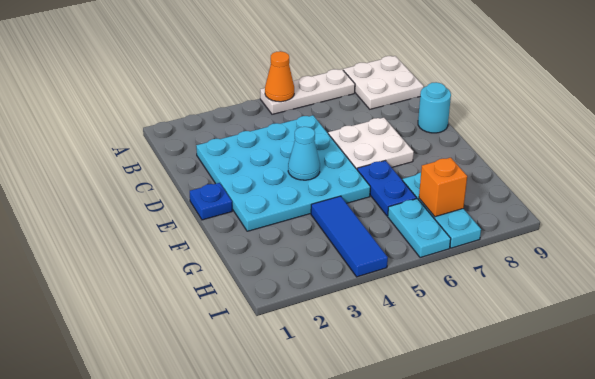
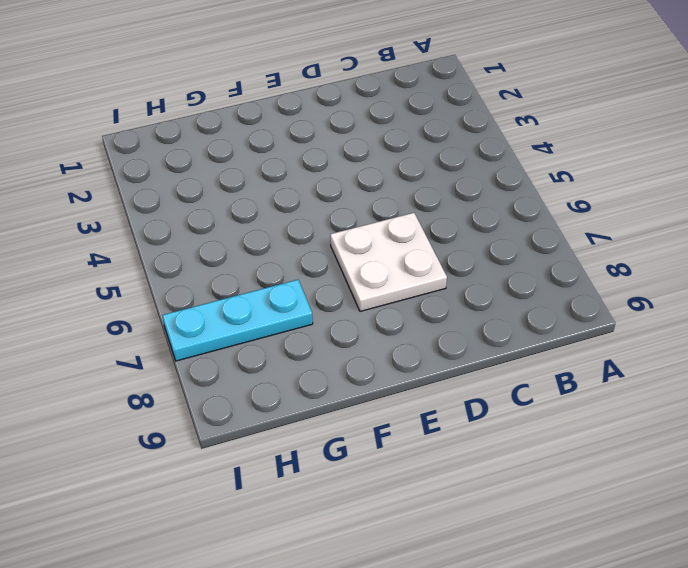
none -> white 1x3 plate [260,69,355,114]
none -> white 2x2 plate [343,56,424,109]
none -> cyan 4x4 plate [196,115,370,231]

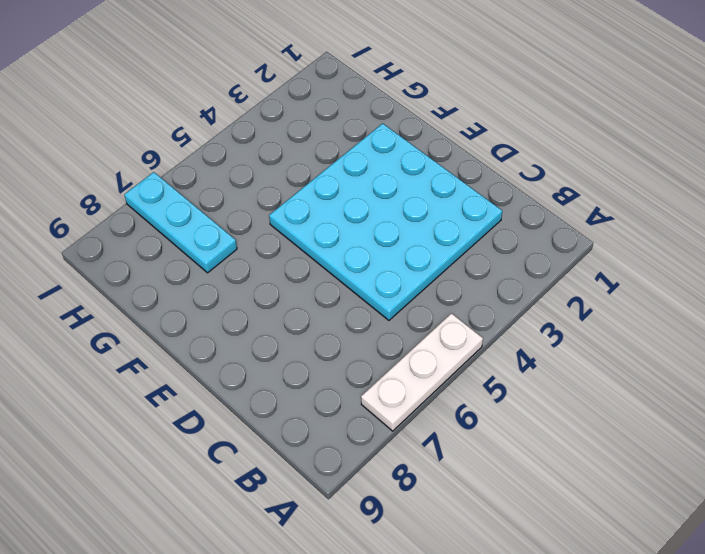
none -> white 2x2 plate [343,56,424,109]
none -> white 2x2 plate [328,118,414,169]
none -> cyan 1x1 round brick [418,82,451,133]

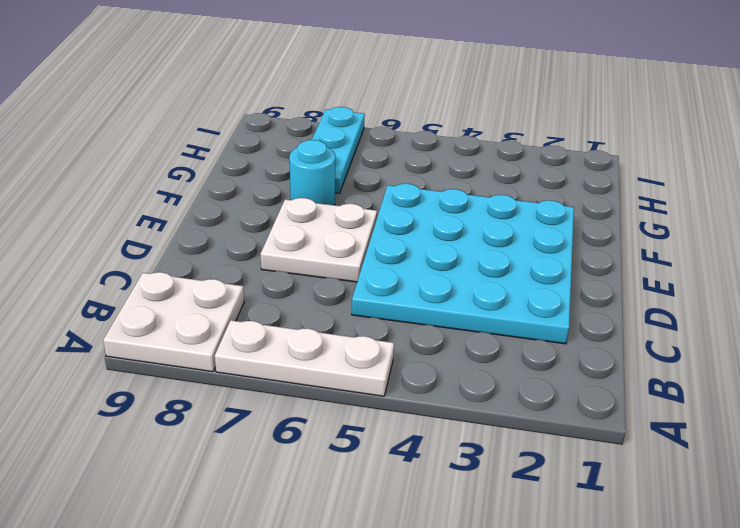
cyan 1x1 round brick [289,140,335,205] -> cyan 1x1 round brick moved to [418,82,451,133]
none -> blue 1x1 plate [190,183,232,220]
none -> blue 1x2 plate [357,161,417,216]
none -> blue 1x3 tile [311,196,388,277]

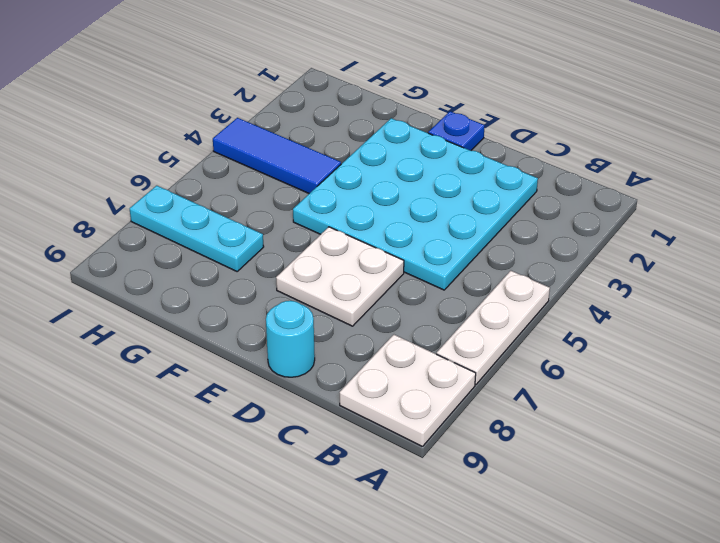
none -> blue 1x2 plate [357,161,417,216]
none -> cyan 1x2 plate [388,199,451,258]
none -> orange 1x1 cone [265,51,294,102]

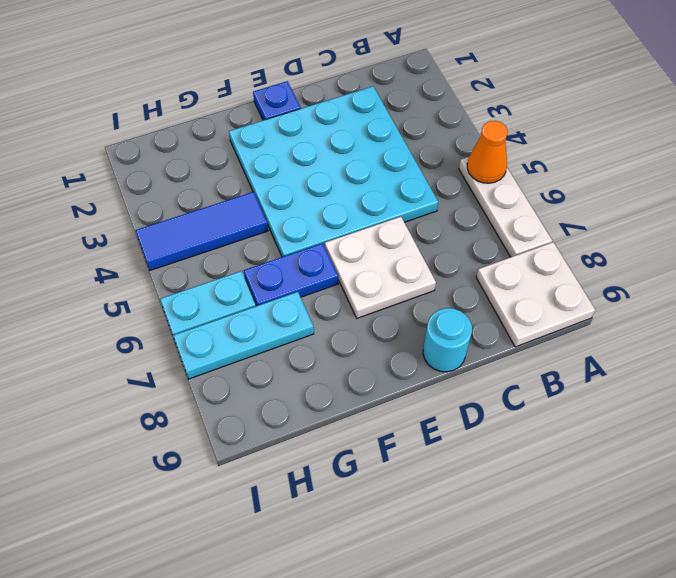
none -> cyan 1x1 cone [288,127,320,180]
none -> orange 1x1 brick [419,158,467,217]

